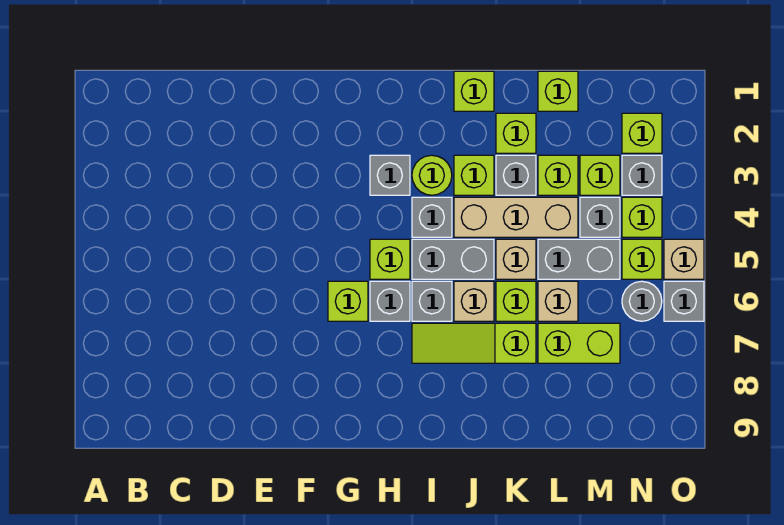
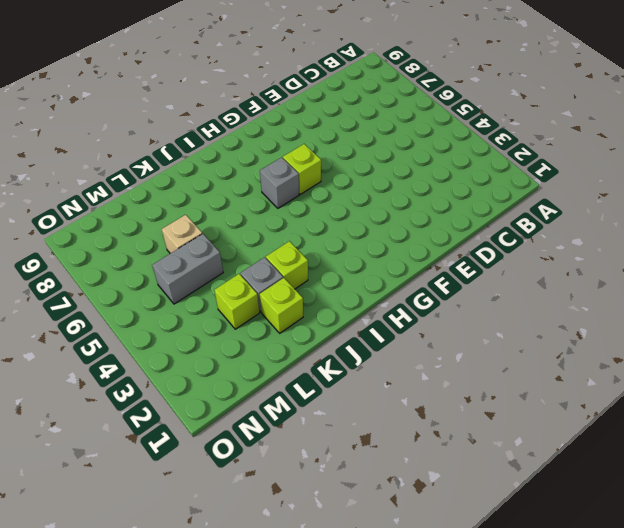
none -> grey 1x1 brick [370,155,410,195]
none -> lime 1x1 brick [370,239,410,279]
none -> lime 1x1 round brick [412,155,452,195]
none -> grey 1x1 brick [412,197,452,237]

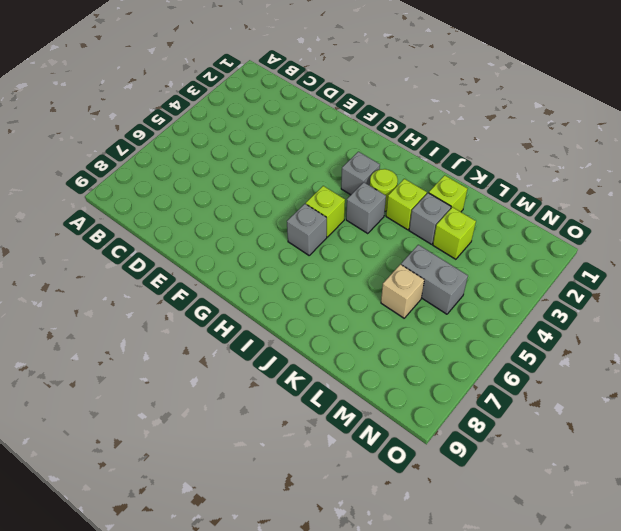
none -> lime 1x1 brick [328,281,368,321]
none -> grey 1x2 brick [412,239,494,279]
none -> grey 1x1 brick [412,281,452,321]
none -> lime 1x3 slope [412,323,536,363]

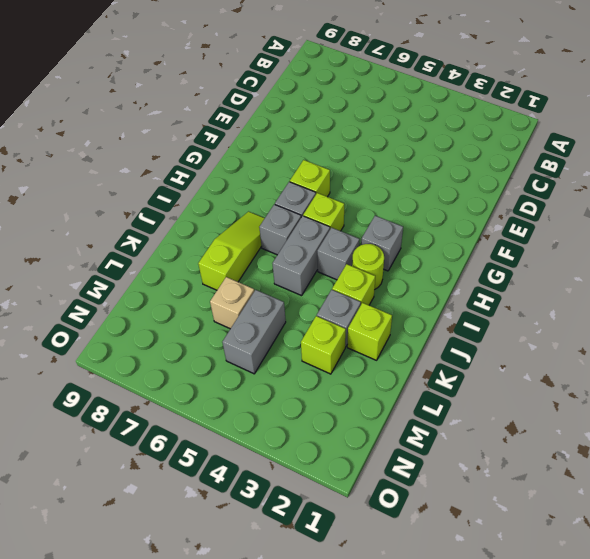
none -> lime 1x1 brick [454,71,494,111]
none -> tan 1x3 brick [454,197,578,237]
none -> tan 1x1 brick [454,281,494,321]
none -> tan 1x1 brick [496,239,536,279]

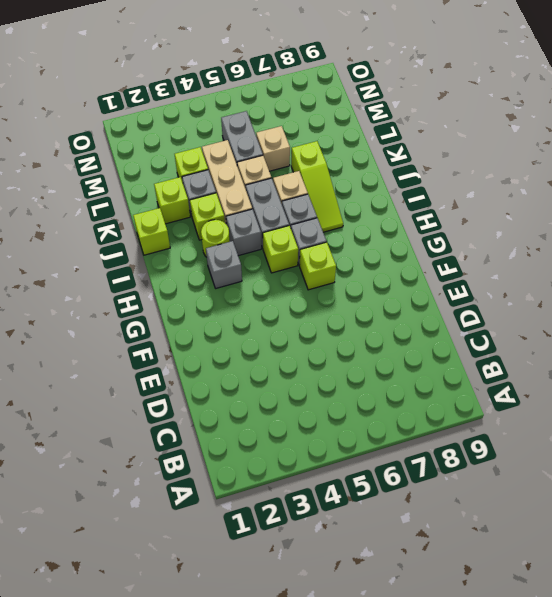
none -> lime 1x1 brick [496,281,536,321]
none -> lime 1x1 brick [538,71,578,111]
none -> lime 1x2 brick [538,323,620,363]
none -> lime 1x1 brick [580,155,620,195]

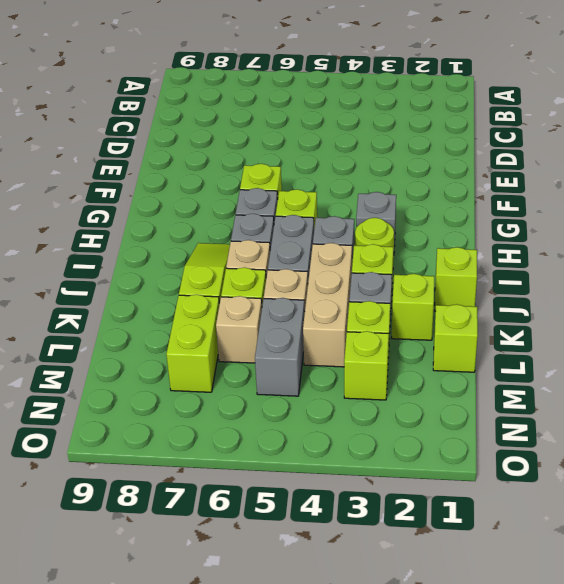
none -> grey 1x1 brick [580,197,620,237]
none -> lime 1x1 brick [622,113,662,153]
none -> grey 1x1 brick [622,155,662,195]
none -> lime 1x1 brick [622,197,662,237]

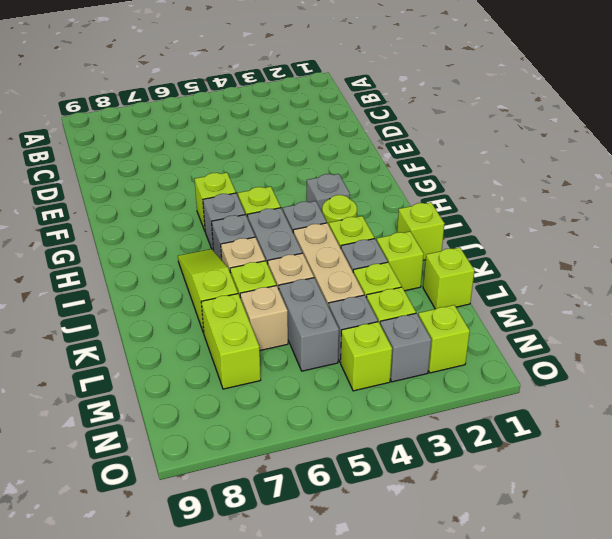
none -> lime 1x1 brick [622,239,662,279]
none -> grey 1x1 round brick [622,281,662,321]
none -> tan 1x1 brick [664,239,704,279]
none -> grey 1x1 brick [664,281,704,321]

